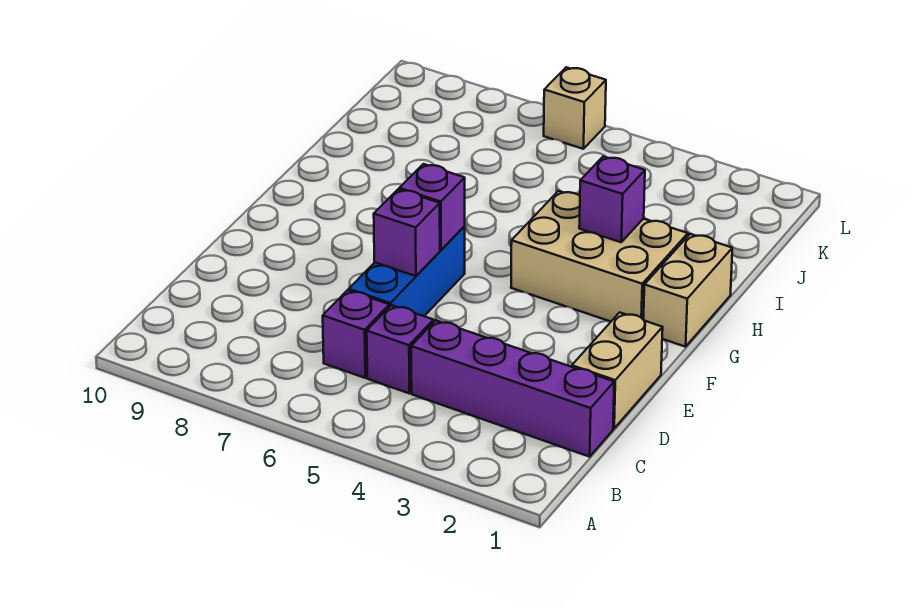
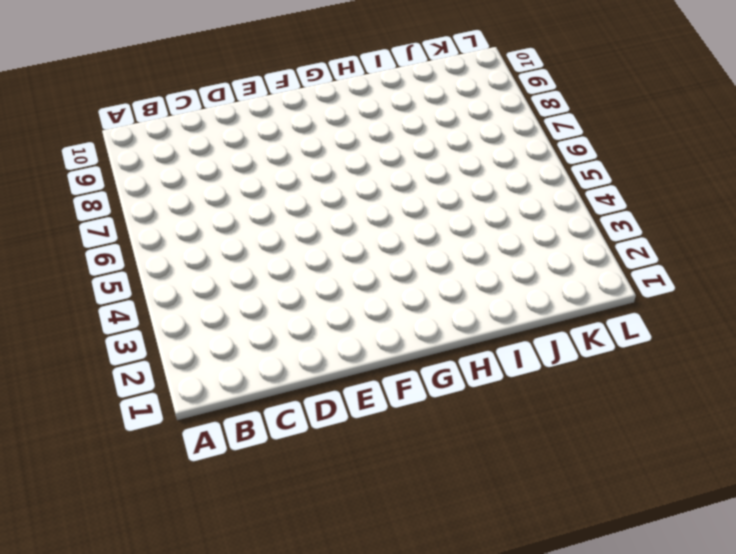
none -> purple 1x4 brick [411,320,614,457]
none -> purple 1x1 brick [367,305,434,393]

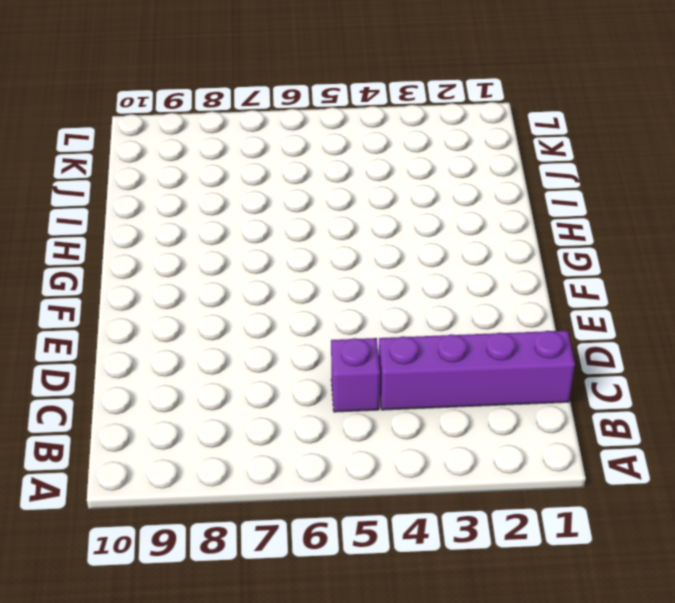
none -> purple 1x1 brick [323,290,389,378]
none -> tan 1x2 brick [572,312,663,428]

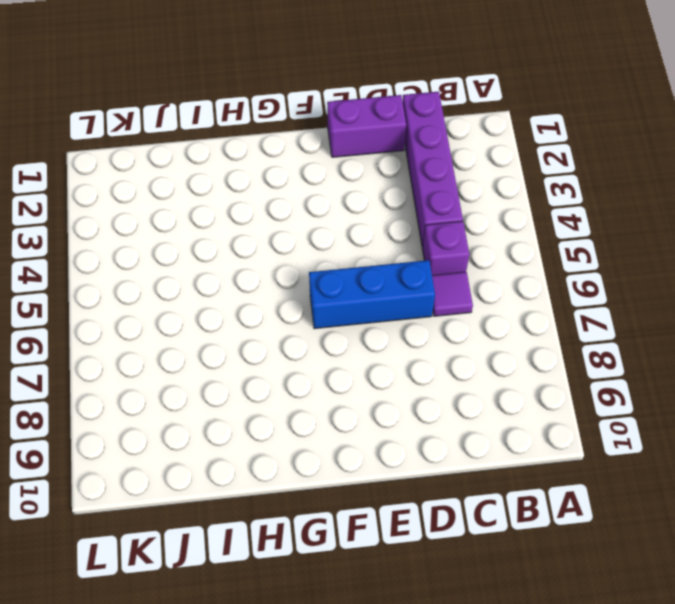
purple 1x1 tile [432,272,473,316] -> purple 1x1 brick [323,290,389,378]
purple 1x2 brick [327,95,406,157] -> tan 1x2 brick [572,312,663,428]
none -> tan 1x2 brick [643,234,732,347]
none -> tan 2x3 brick [511,191,688,322]

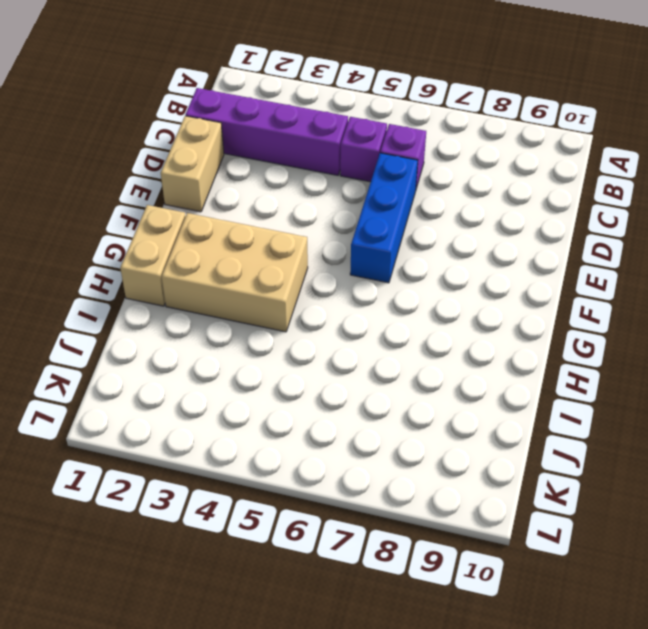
none -> tan 1x1 brick [544,67,606,149]
none -> purple 1x1 brick [374,189,440,276]

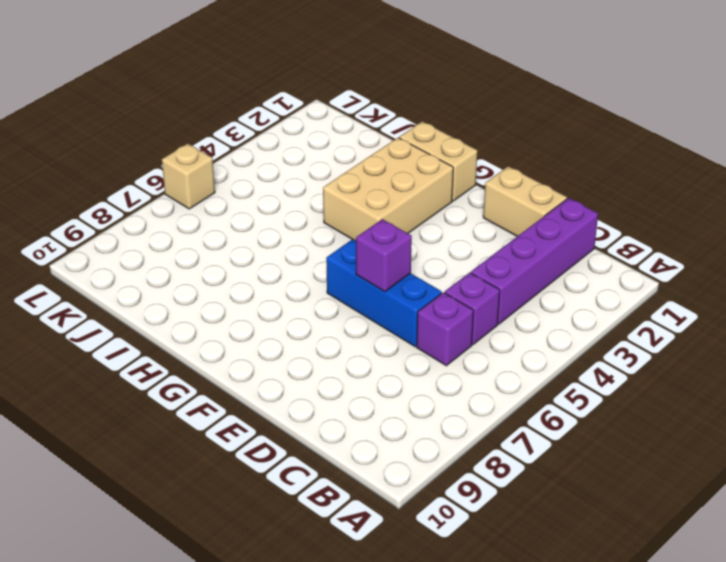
none -> purple 1x1 brick [399,164,465,250]
none -> purple 1x1 brick [579,157,645,242]

